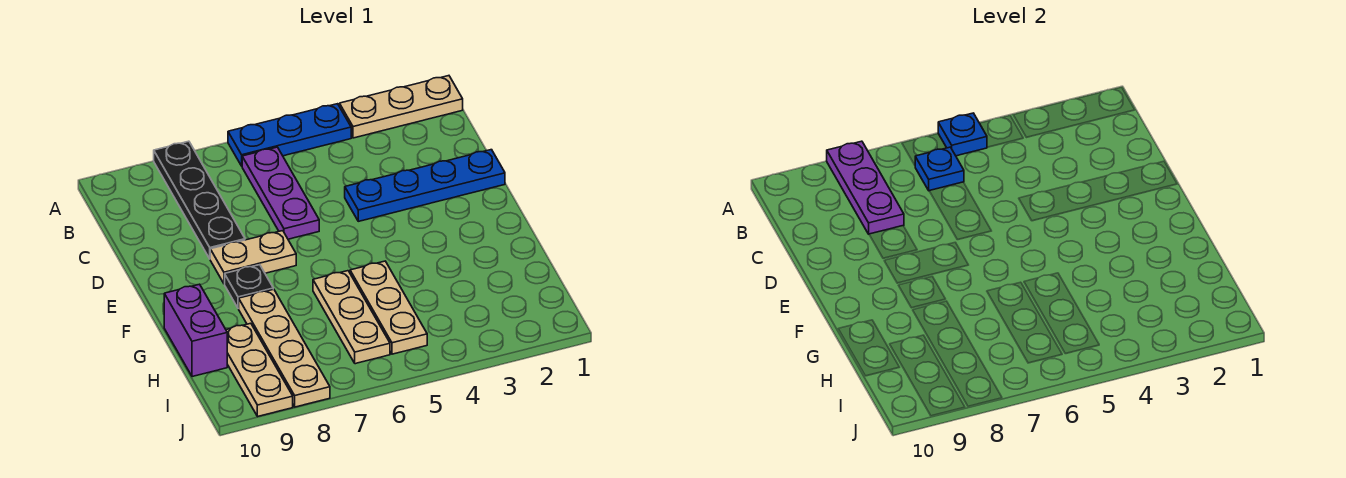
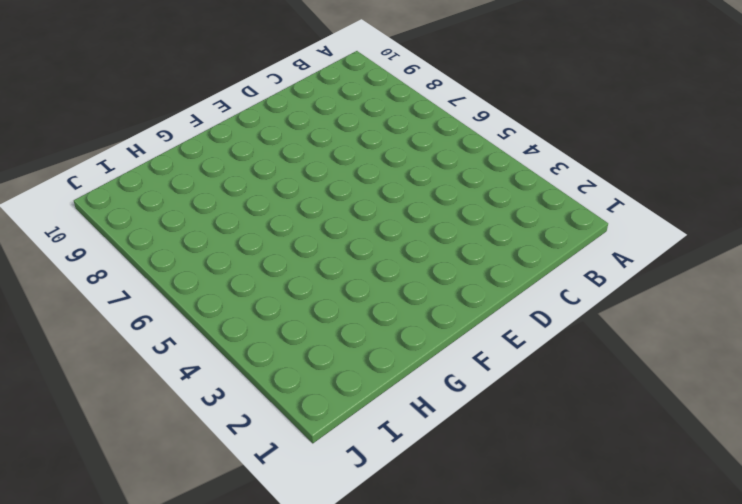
none -> tan 1x3 plate [340,76,463,138]
none -> blue 1x3 plate [228,104,351,166]
none -> black 1x4 plate [154,141,245,259]

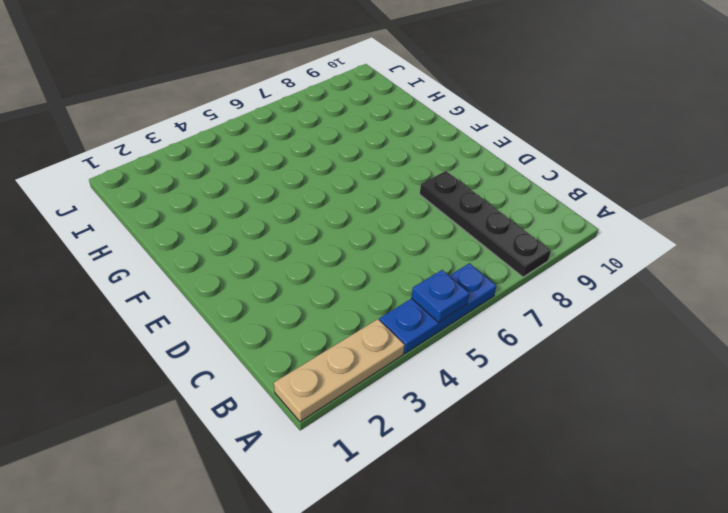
none -> purple 1x3 plate [242,147,319,239]
none -> blue 1x4 plate [345,150,505,221]
none -> tan 1x2 plate [210,231,296,284]

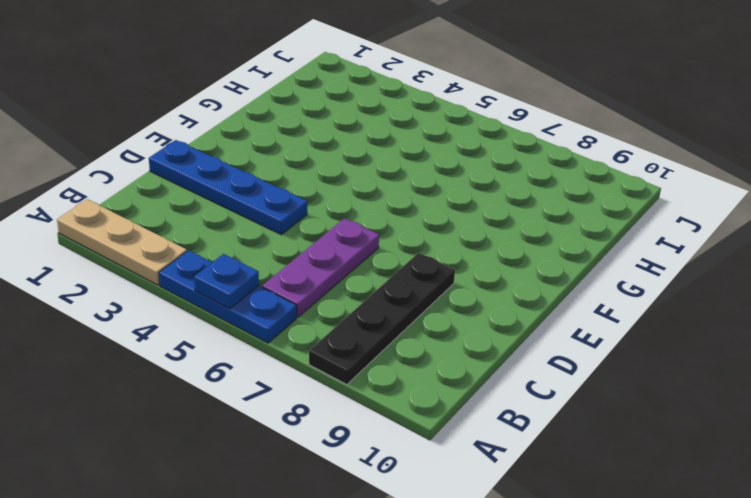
none -> tan 1x2 plate [210,231,296,284]
none -> black 1x1 plate [225,265,273,308]
none -> tan 1x3 plate [350,261,427,354]

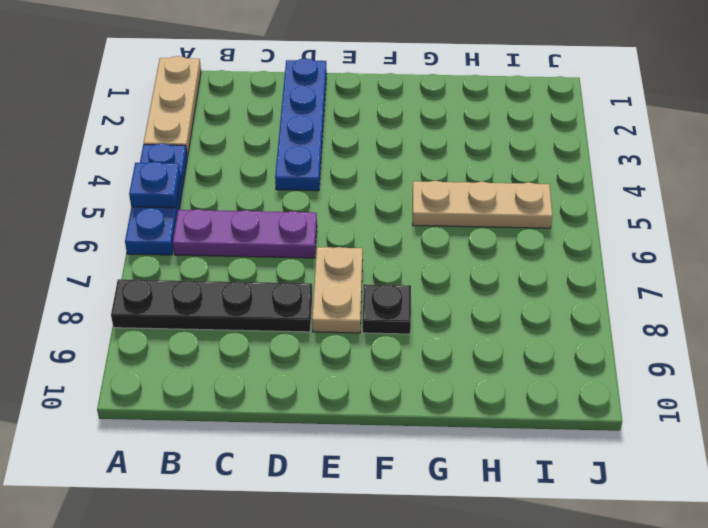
none -> tan 1x3 plate [313,271,390,364]
none -> tan 1x4 plate [239,289,330,407]
none -> purple 1x2 brick [164,284,227,377]

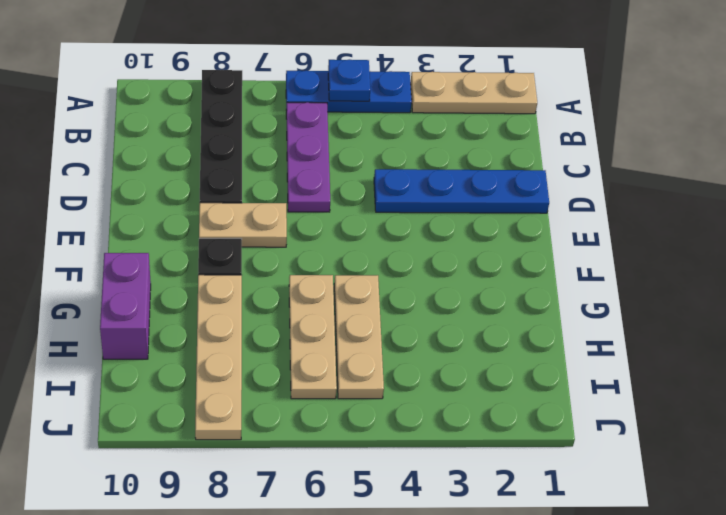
none -> tan 1x3 plate [226,323,293,416]
none -> purple 1x3 plate [827,141,904,234]
none -> blue 1x1 plate [915,147,964,191]

